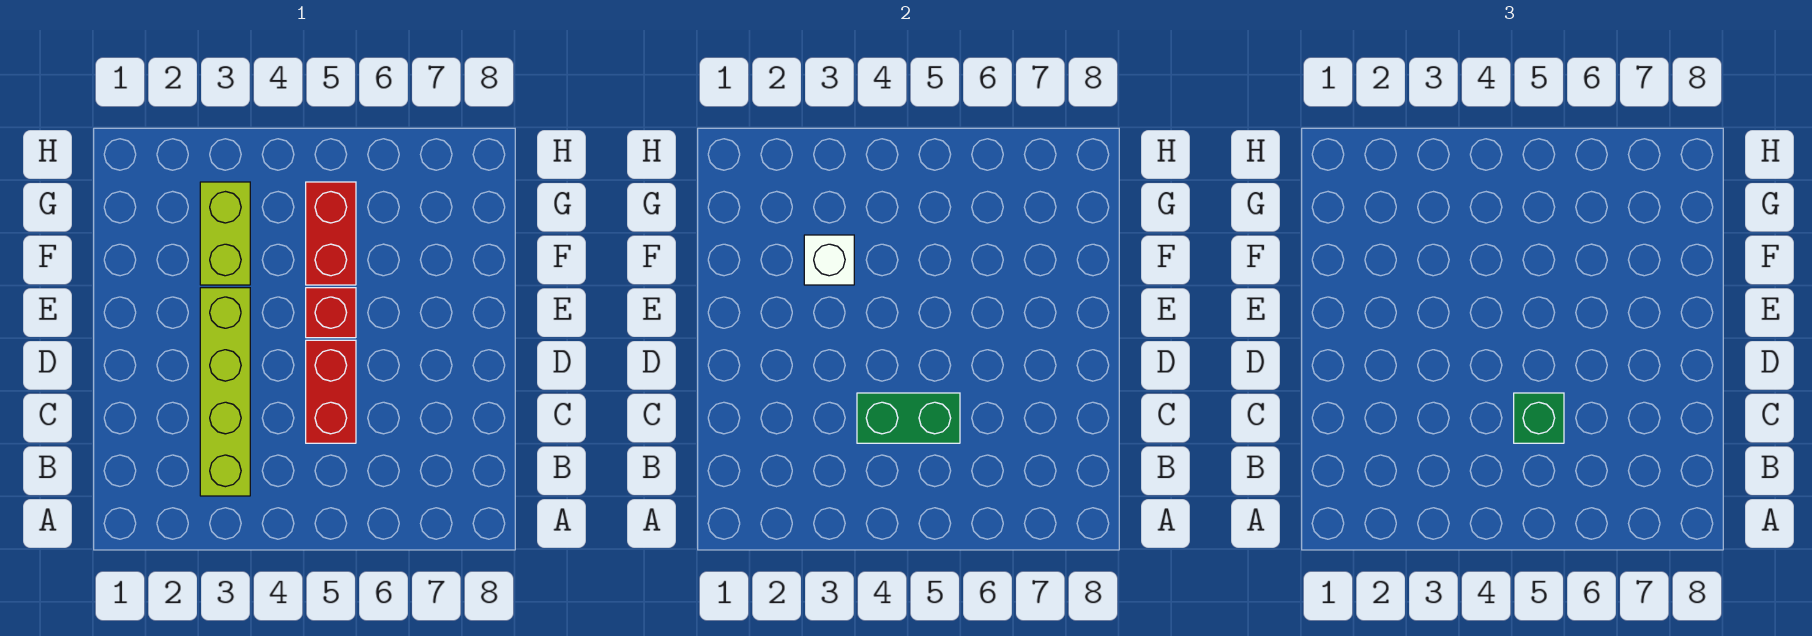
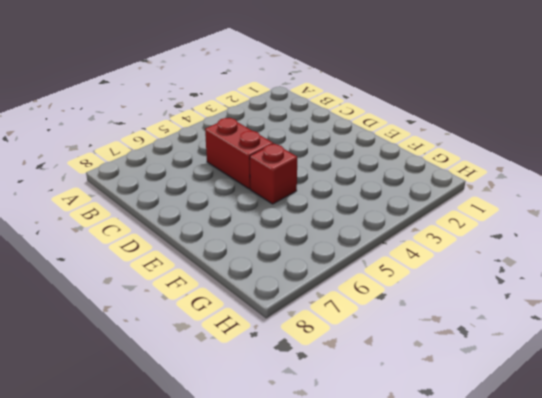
none -> lime 1x4 brick [200,288,250,496]
none -> lime 1x2 brick [200,182,250,285]

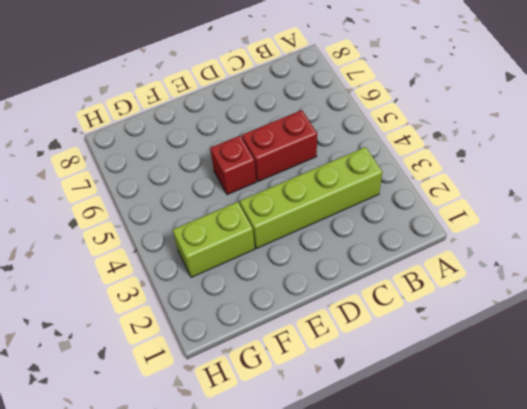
none -> red 1x2 brick [306,182,356,285]
none -> green 1x2 brick [857,393,960,443]

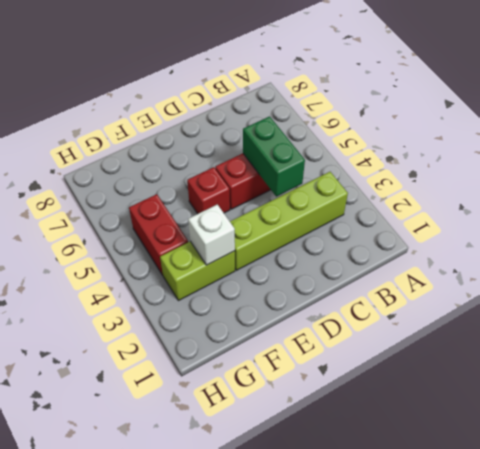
red 1x2 brick [129,194,188,275] -> red 1x2 brick turned to [306,182,356,285]
none -> green 1x1 brick [1514,393,1564,443]

